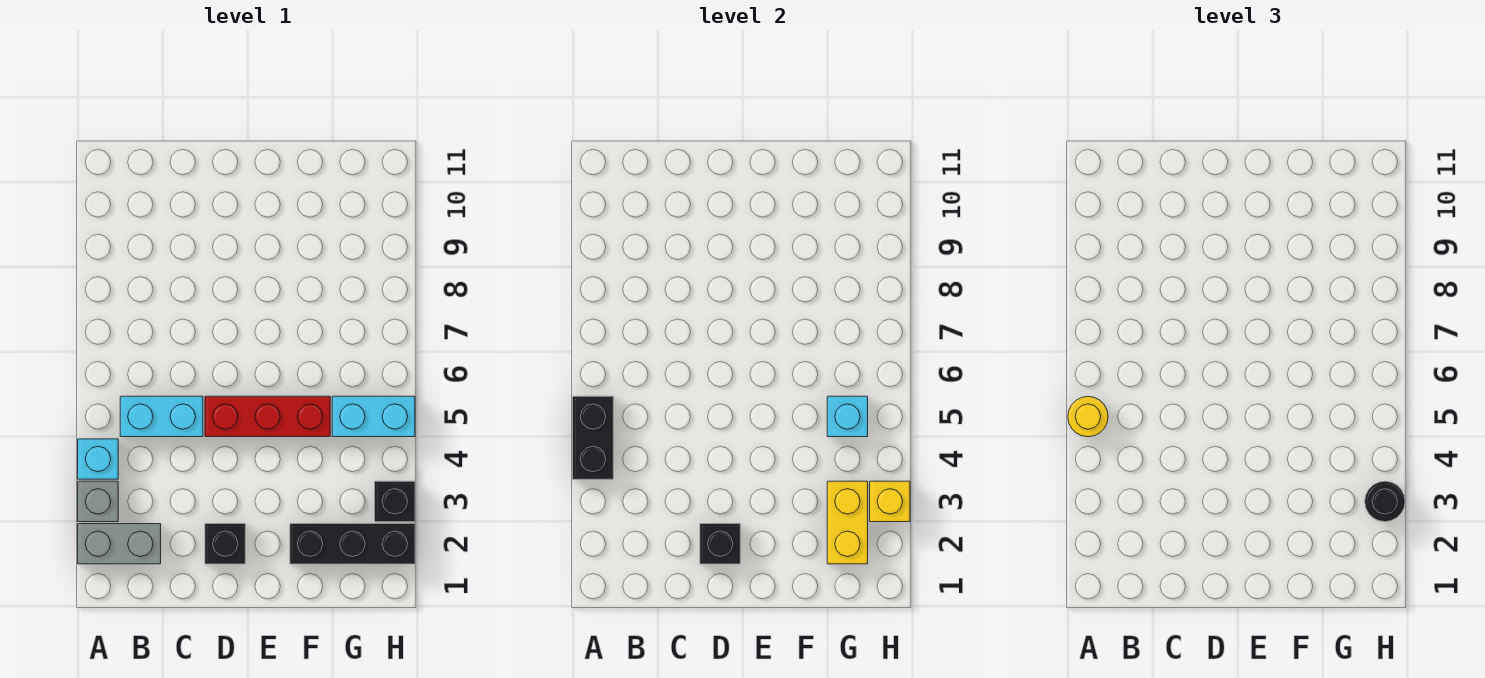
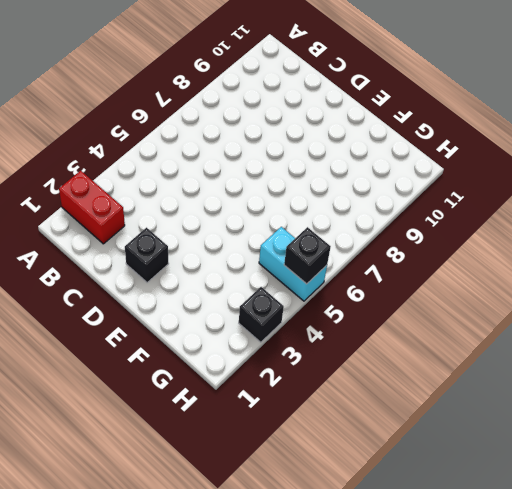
red 1x2 brick [59,171,125,244] -> grey 1x2 brick [78,524,161,564]
black 1x1 brick [284,227,331,284] -> black 1x1 brick moved to [700,524,740,564]
none -> grey 1x1 brick [78,481,118,522]
none -> cyan 1x1 brick [78,439,118,479]
none -> cyan 1x2 brick [120,396,203,437]

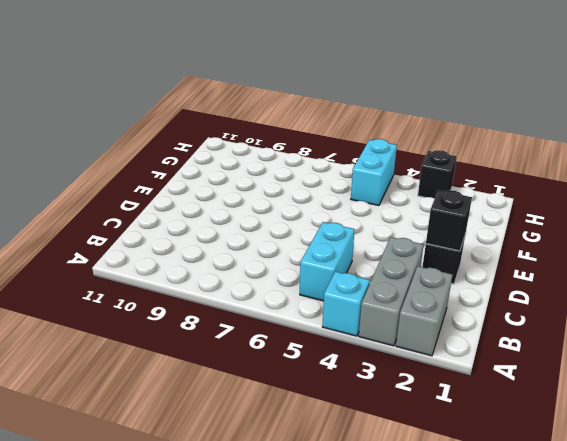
grey 1x3 brick [359,237,423,346] -> grey 1x1 brick [78,481,118,522]
none -> red 1x3 brick [205,396,330,437]
none -> black 1x3 brick [290,524,415,564]
none -> black 1x2 brick [573,396,613,479]

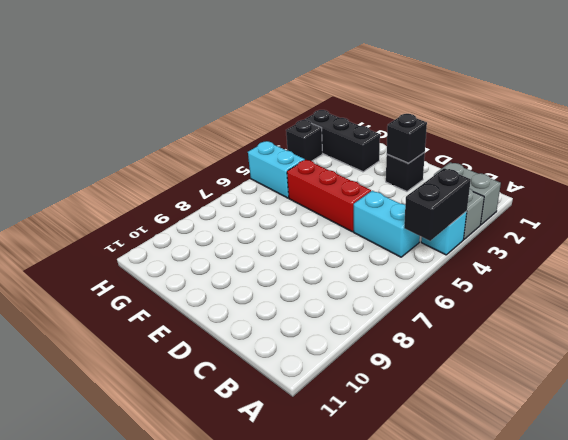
none -> yellow 1x2 brick [827,481,868,564]
none -> cyan 1x1 brick [827,396,868,437]
none -> yellow 1x1 brick [870,481,910,522]

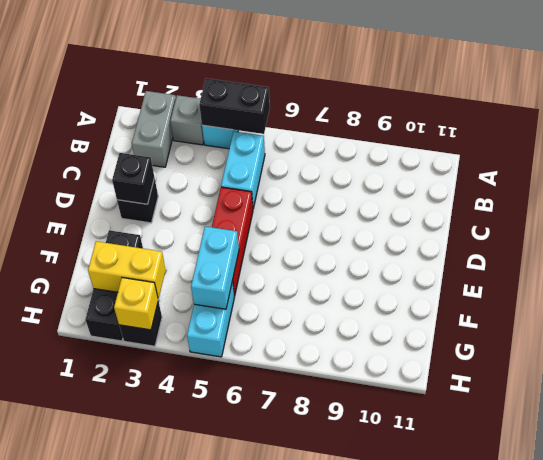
cyan 1x2 brick [191,226,239,309] -> cyan 1x1 brick [827,396,868,437]
none -> yellow 1x1 round brick [1068,397,1108,437]
none -> black 1x1 round brick [1365,481,1405,522]

